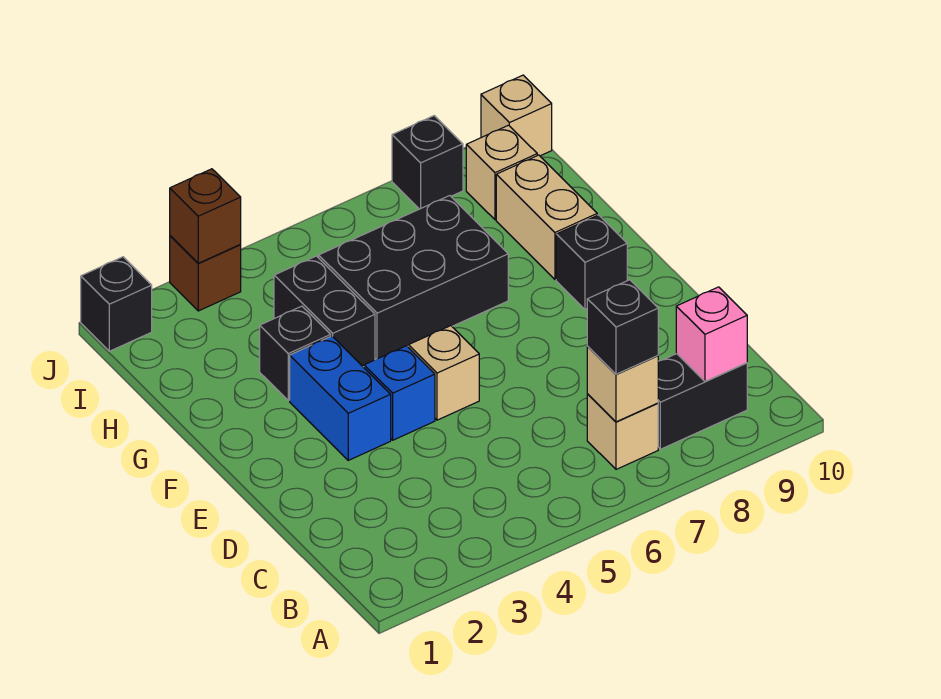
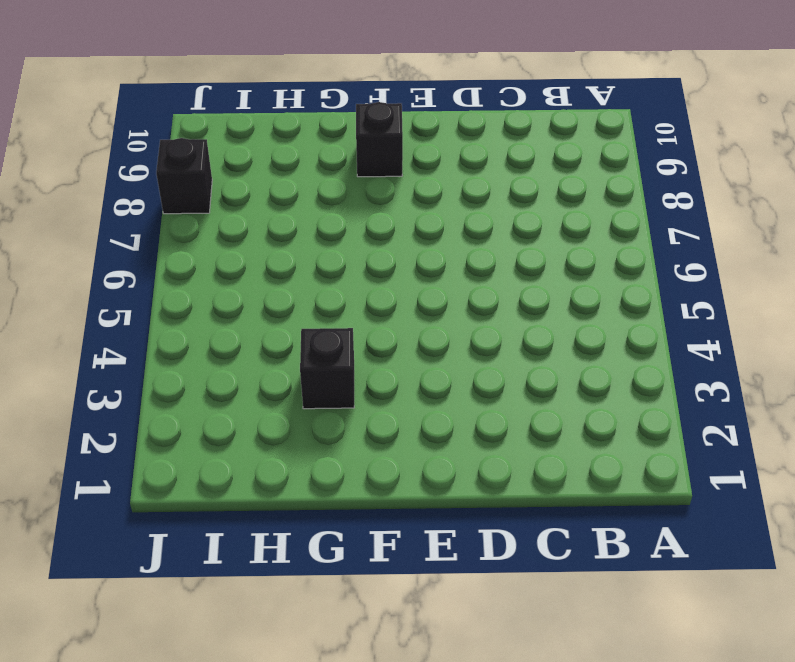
none -> tan 1x1 brick [587,394,658,469]
none -> black 1x2 brick [658,354,747,449]
none -> blue 1x2 brick [290,336,391,460]

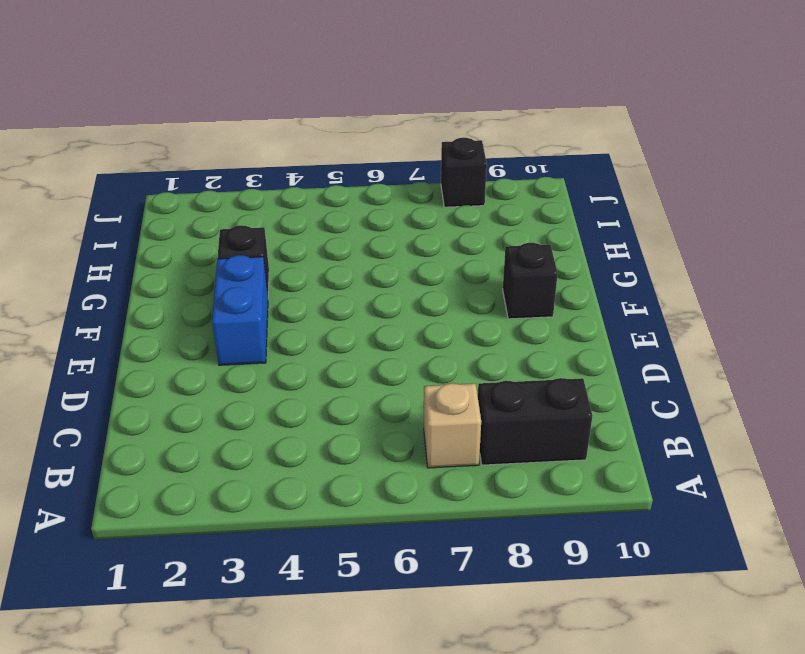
none -> blue 1x1 brick [364,346,435,440]
none -> tan 1x1 brick [409,326,479,420]
none -> black 1x2 brick [274,256,375,367]

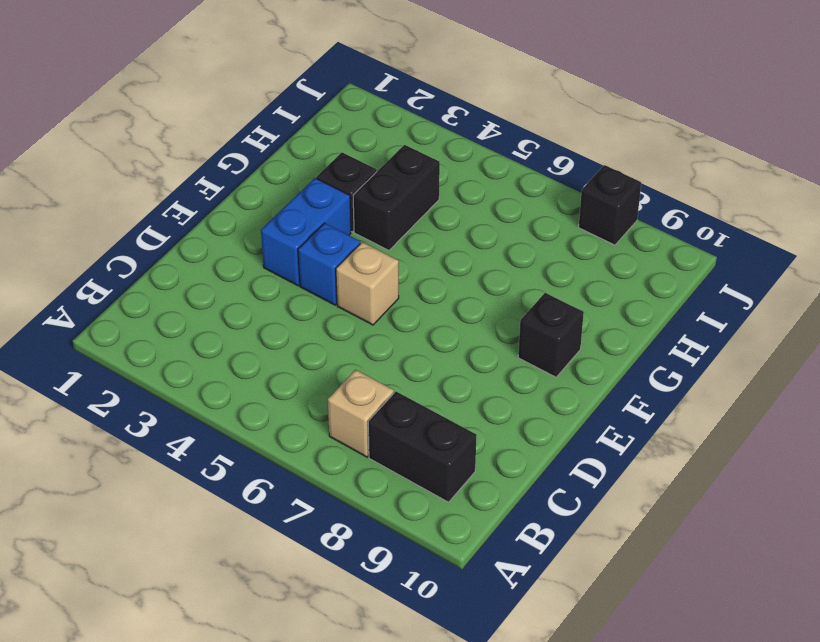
none -> black 2x3 brick [319,196,508,359]
none -> tan 1x2 brick [496,155,597,280]
none -> tan 1x1 brick [466,125,537,220]

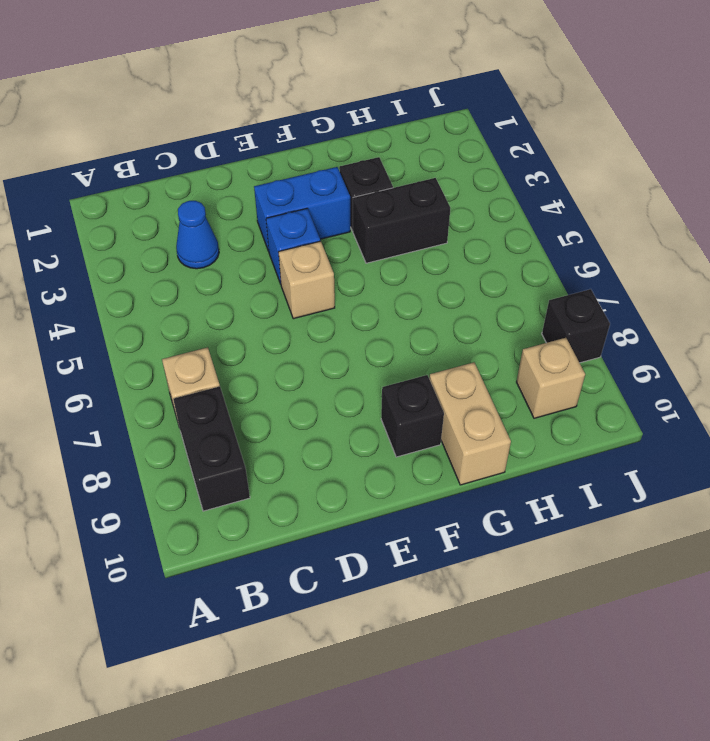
blue 1x1 cone [176,201,219,269] -> none
tan 1x2 brick [429,362,511,485] -> tan 1x2 brick turned to [496,155,597,280]
none -> black 2x3 brick [319,196,508,359]
none -> black 1x1 brick [81,257,152,351]
none -> brown 1x1 brick [170,236,241,311]

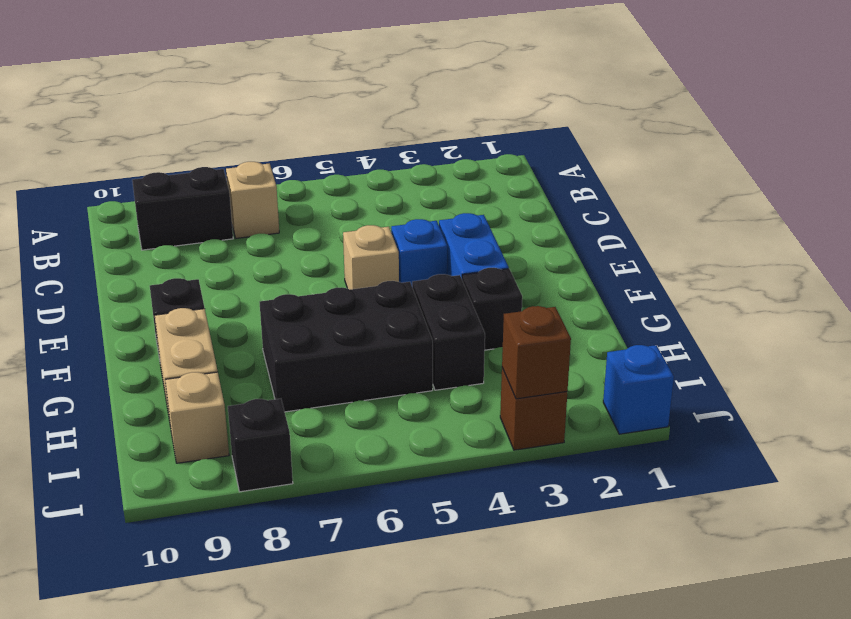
blue 1x1 brick [603,345,674,434] -> black 1x1 brick [81,257,152,351]
none -> tan 1x1 brick [481,75,552,156]
none -> tan 1x1 brick [587,347,658,422]
none -> pink 1x1 brick [676,287,747,381]

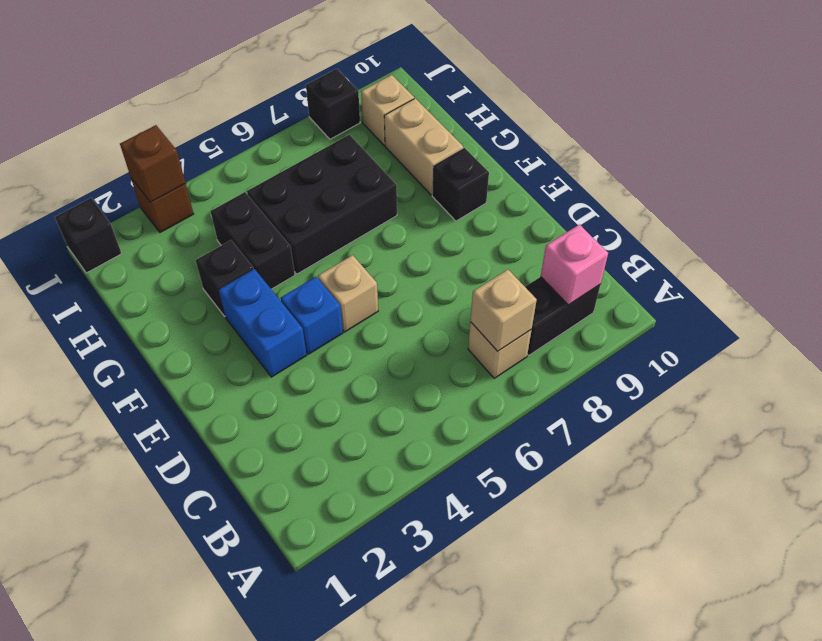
none -> tan 1x1 brick [481,75,552,156]
none -> black 1x1 brick [587,280,658,374]

